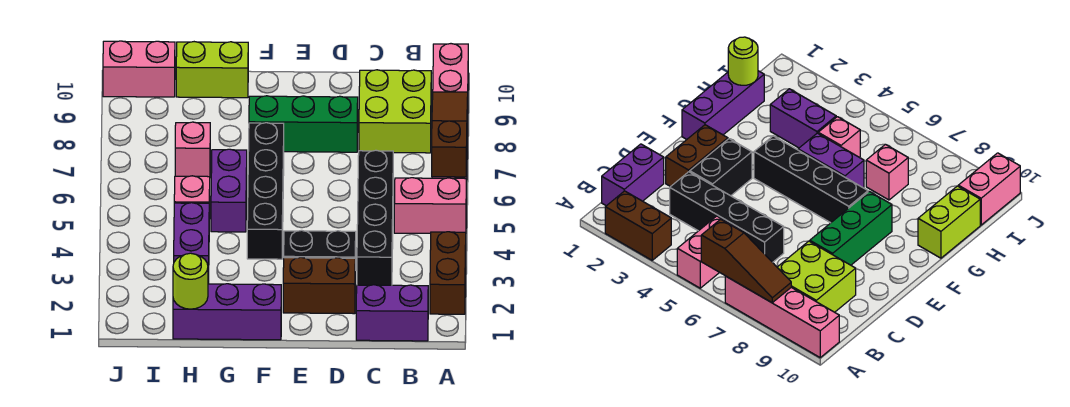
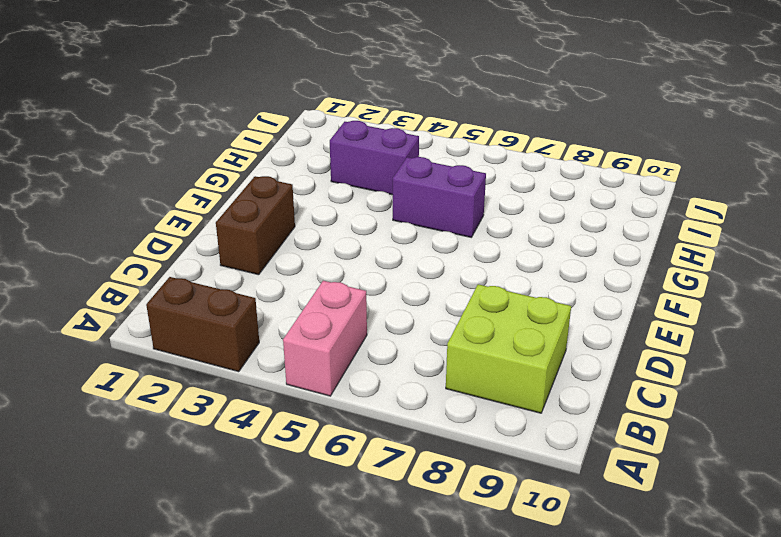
none -> pink 1x4 brick [432,44,468,180]
none -> purple 1x2 brick [356,285,428,341]
none -> black 1x4 brick [357,150,393,285]

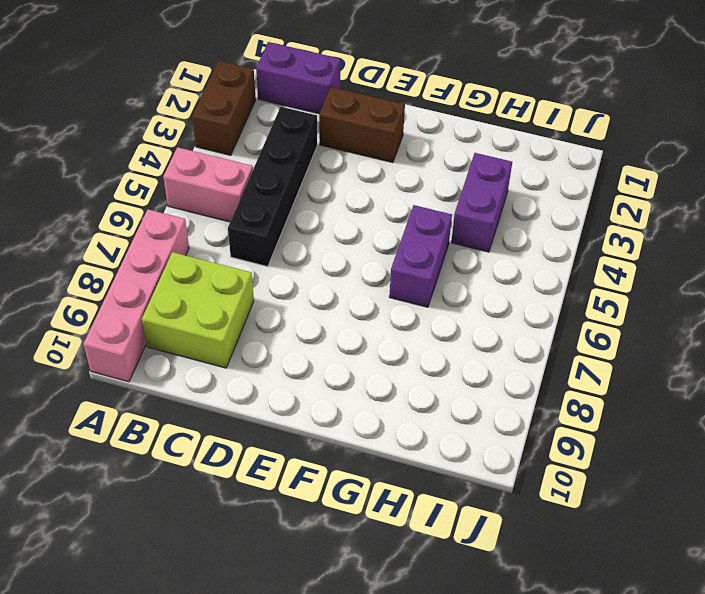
none -> black 1x2 brick [284,230,356,270]
none -> green 1x3 brick [249,96,358,152]
none -> purple 1x3 brick [173,284,281,340]

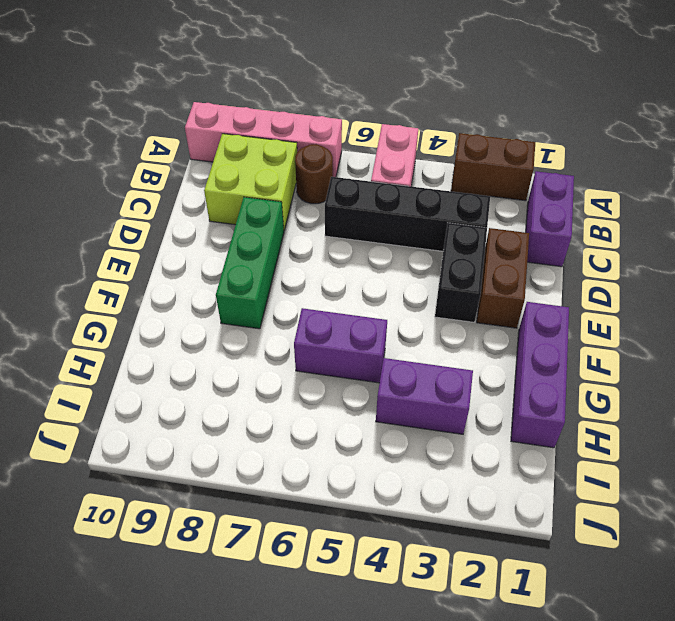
brown 1x1 round brick [295,144,333,204] -> none
none -> black 1x4 brick [247,123,284,259]
none -> lime 1x2 brick [176,42,248,98]
none -> pink 1x1 brick [174,176,210,219]

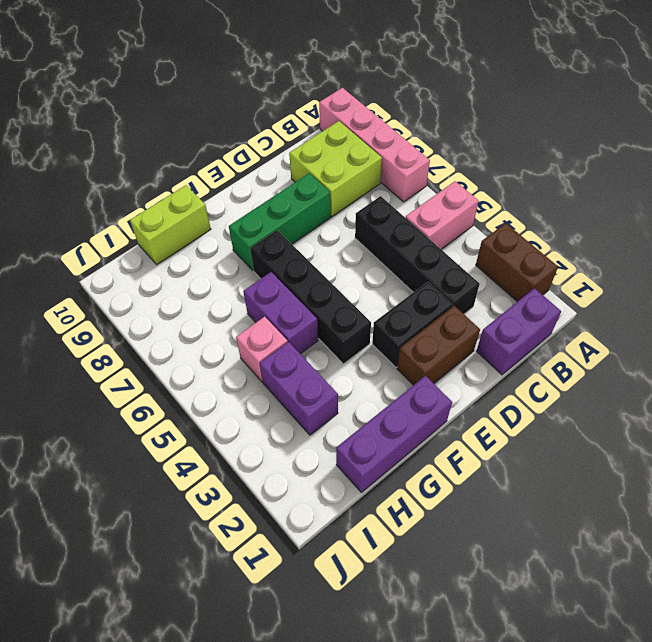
none -> pink 1x1 brick [175,122,210,177]
none -> pink 1x2 brick [103,41,175,97]
none -> brown 1x3 slope [432,92,468,177]

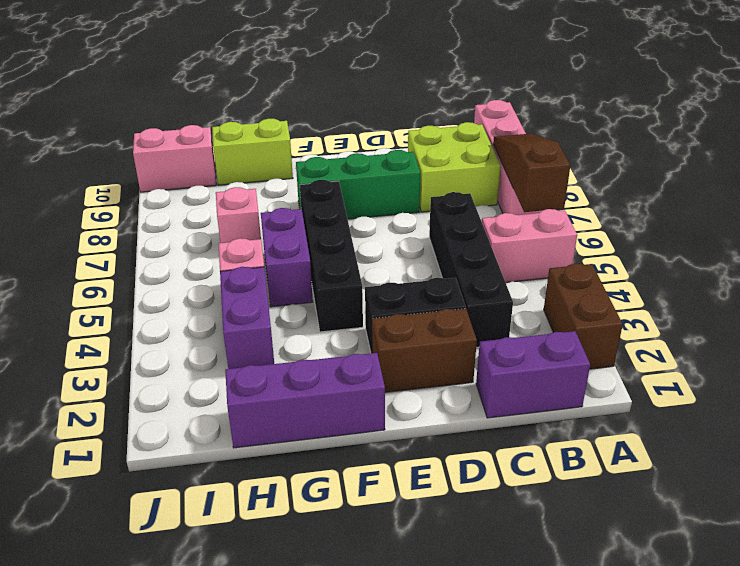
none -> lime 1x1 round brick [173,253,208,309]

